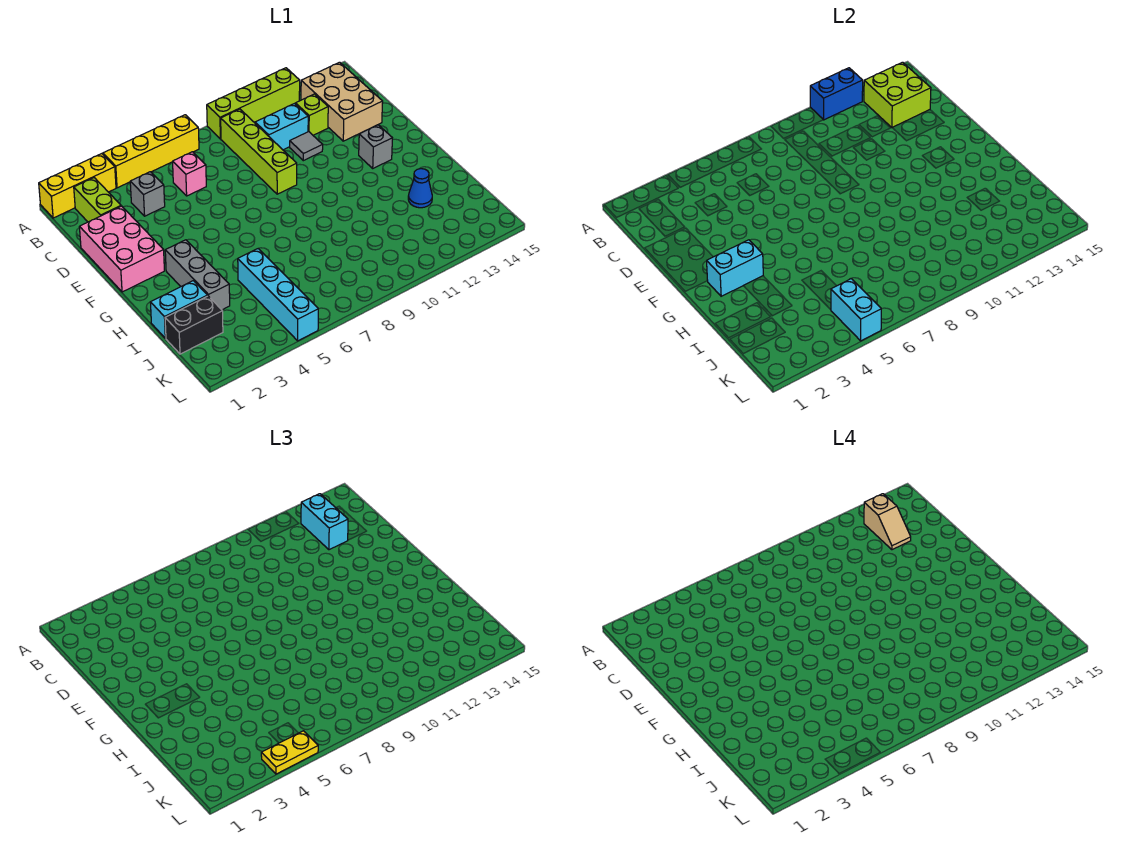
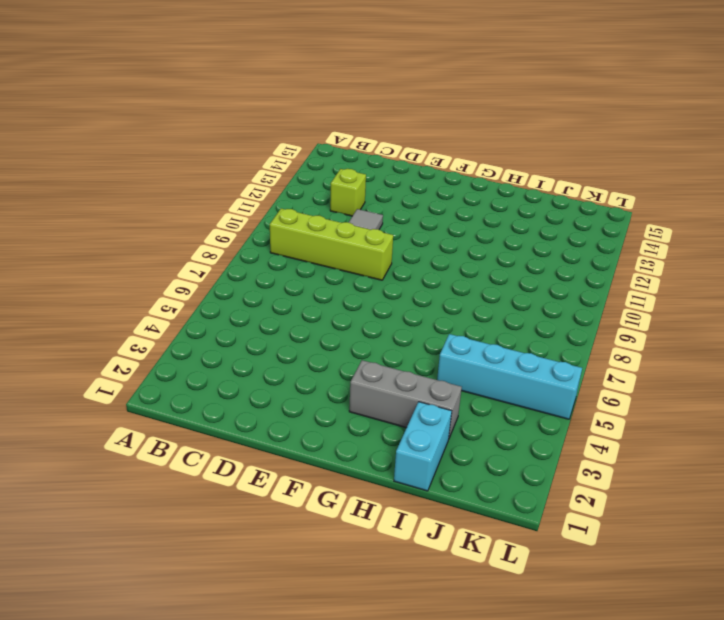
none -> yellow 1x3 brick [39,154,116,218]
none -> yellow 1x4 brick [103,115,199,188]
none -> lime 1x4 brick [207,68,300,139]

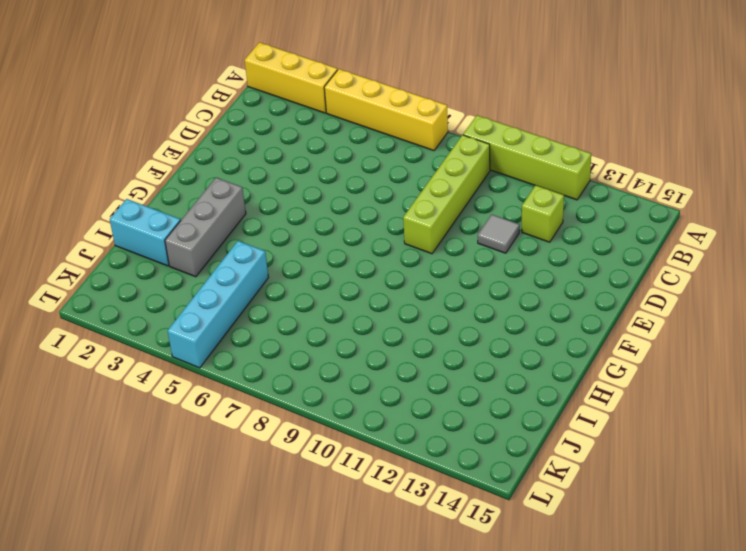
none -> lime 1x2 brick [74,178,121,222]
none -> tan 2x3 brick [301,62,383,141]
none -> grey 1x1 brick [130,172,165,216]

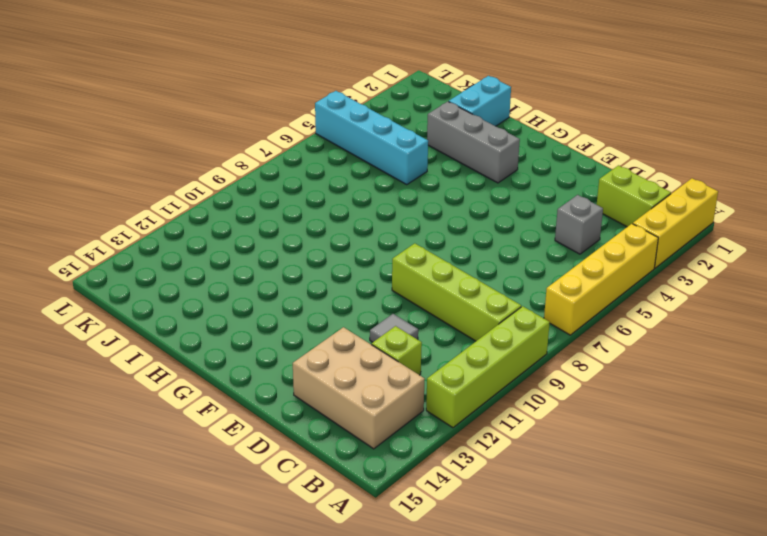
none -> pink 1x1 brick [173,152,206,196]
none -> cyan 1x2 brick [255,104,308,150]
none -> pink 2x3 brick [80,206,164,292]

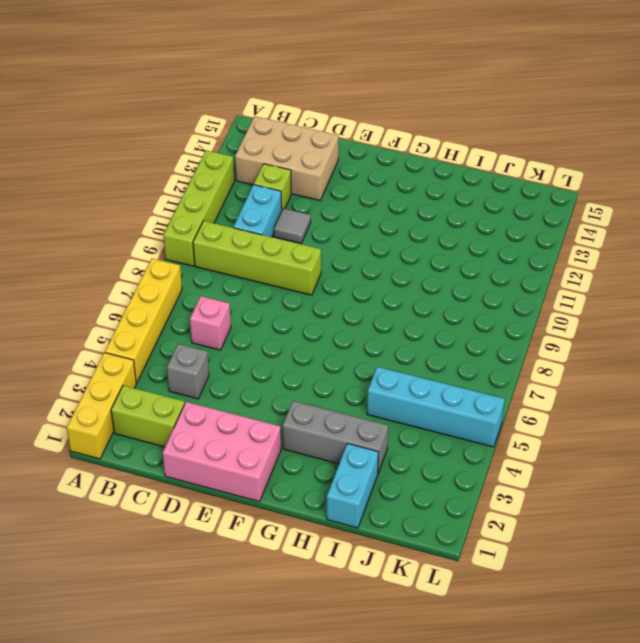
none -> grey 1x1 brick [359,125,392,168]
none -> blue 1x1 cone [408,169,432,208]
none -> black 1x2 brick [165,296,223,354]

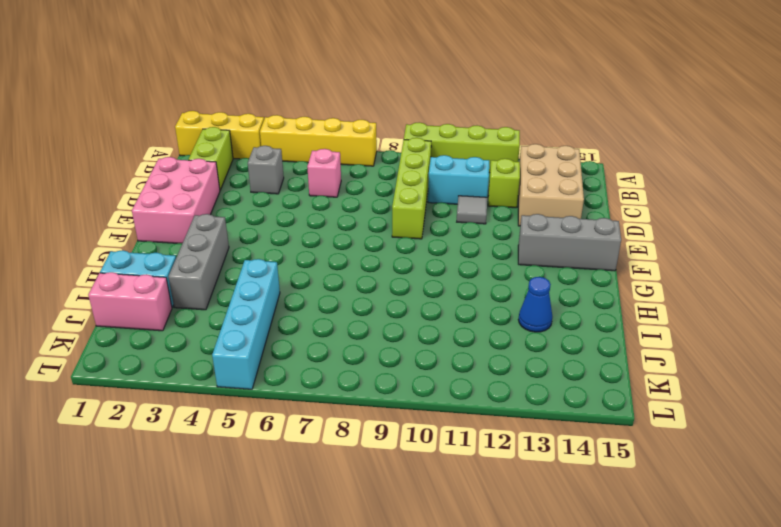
grey 1x3 brick [518,214,621,271] -> grey 1x1 brick [359,125,392,168]
pink 1x2 brick [88,272,172,331] -> black 1x2 brick [165,296,223,354]
none -> blue 1x2 brick [810,68,863,120]
none -> lime 2x2 brick [864,62,931,128]
none -> cyan 1x2 brick [707,240,763,296]

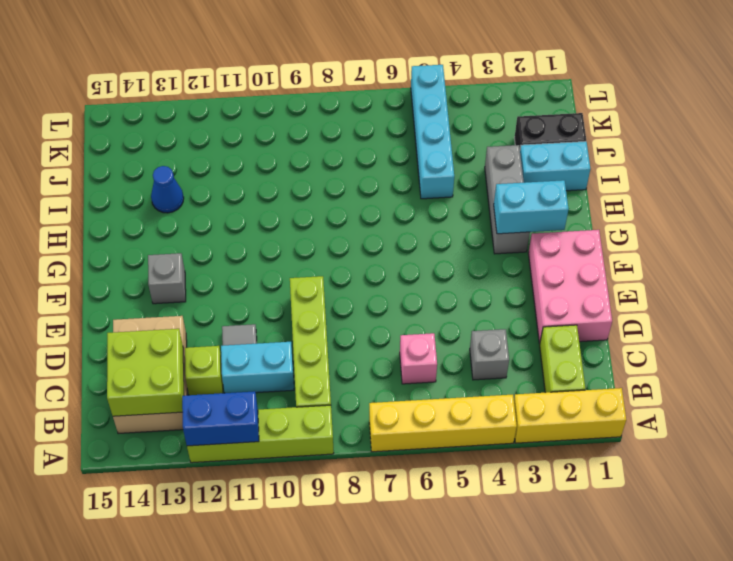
none -> cyan 1x2 brick [831,279,881,341]
none -> cyan 1x2 brick [301,494,348,550]
none -> yellow 1x2 plate [261,731,318,774]

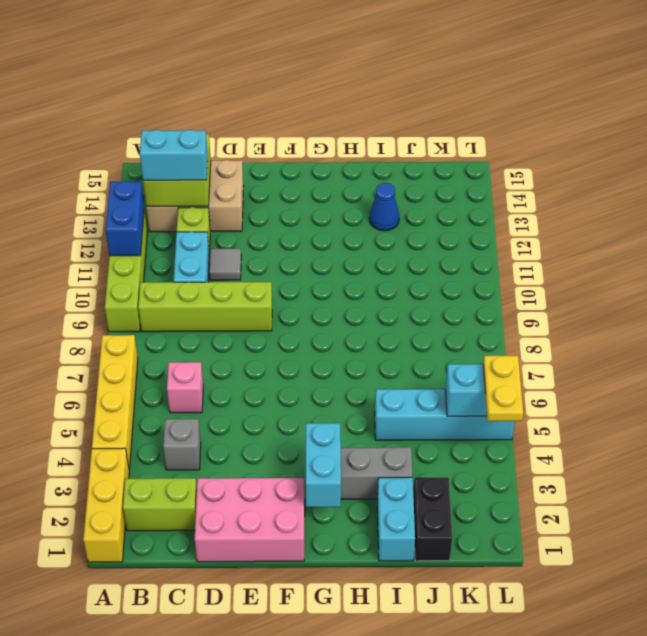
none -> grey 1x1 brick [359,125,392,168]
none -> tan 1x2 slope [864,494,911,550]

